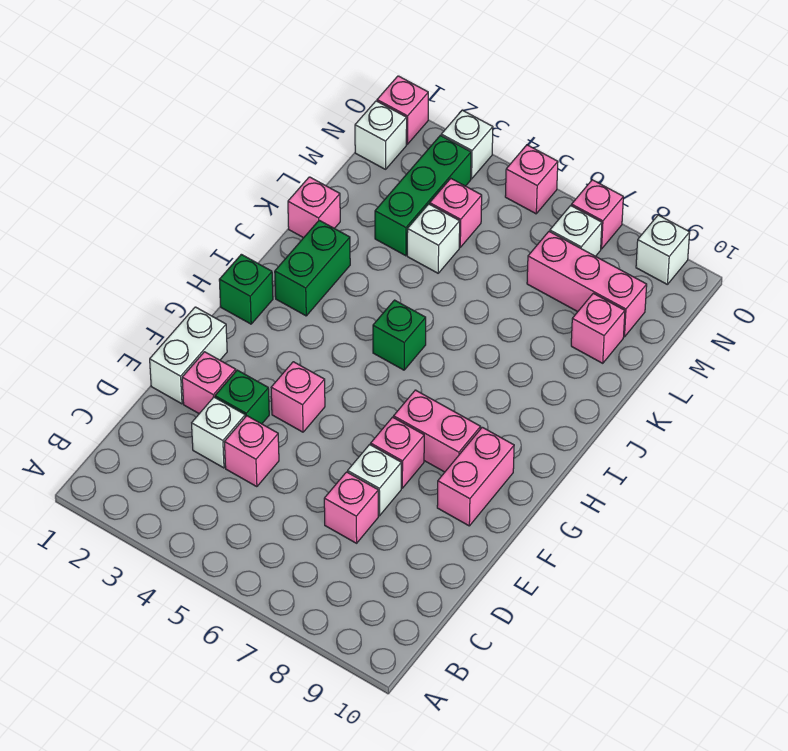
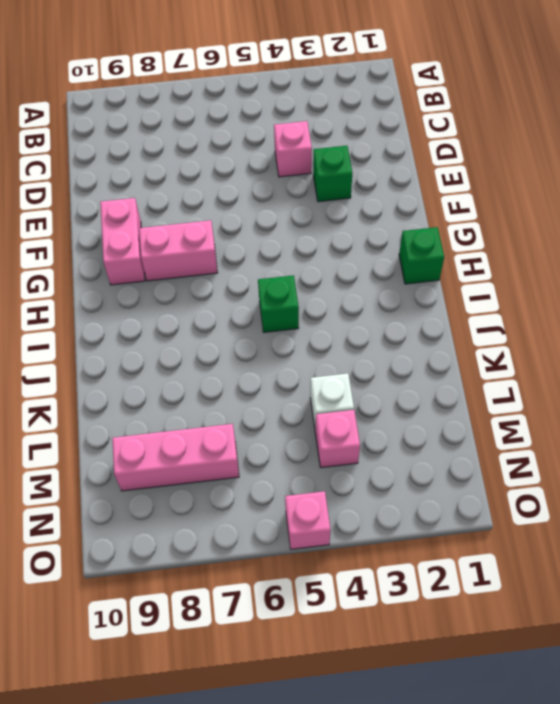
none -> white 1x1 brick [192,397,245,468]
none -> pink 1x1 brick [324,472,378,543]
none -> white 1x2 brick [150,307,227,404]

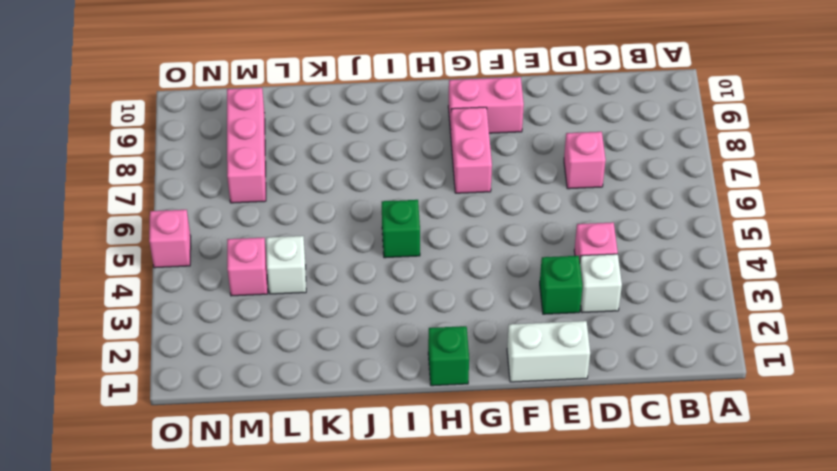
none -> pink 1x1 brick [182,352,236,414]
none -> white 1x1 brick [348,445,401,516]
none -> pink 1x1 brick [271,362,325,432]

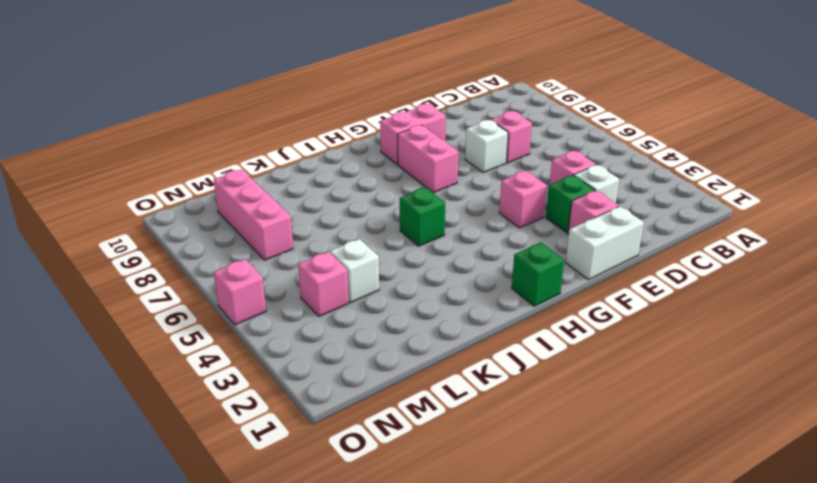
none -> pink 1x1 brick [371,417,424,488]
none -> green 1x2 brick [275,220,350,316]
none -> pink 1x1 brick [288,177,340,238]

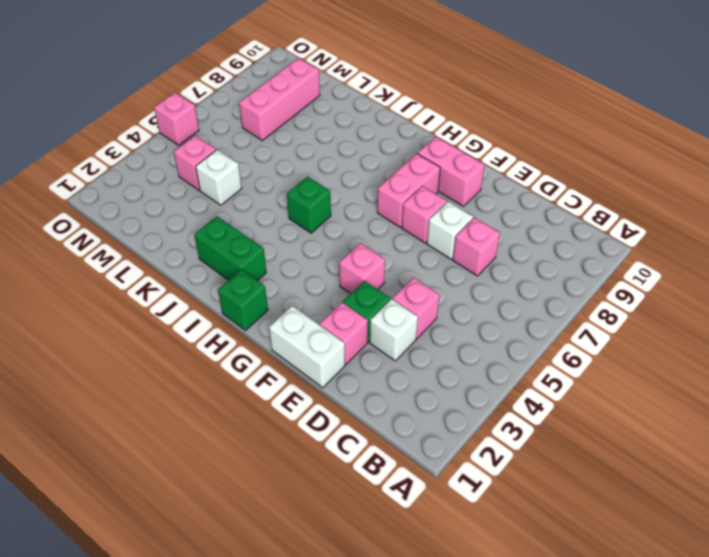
none -> pink 1x1 brick [288,177,340,238]
none -> green 1x3 brick [375,135,471,256]
none -> pink 1x1 brick [571,293,625,363]

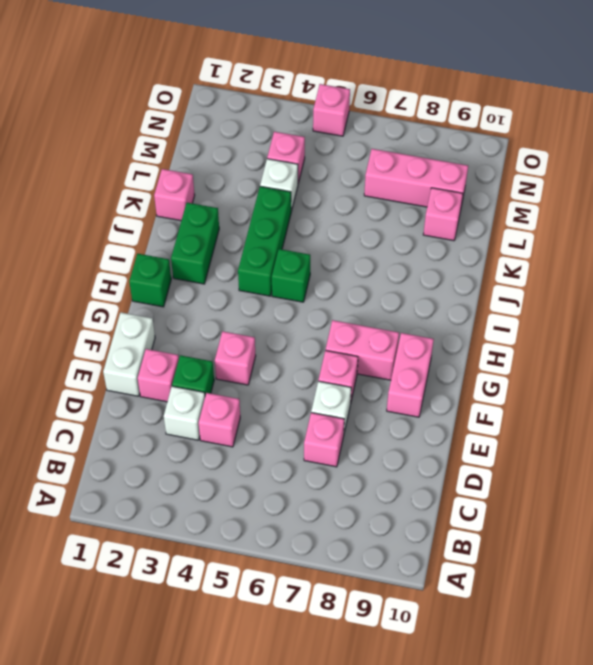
green 1x3 brick [238,186,291,296] -> green 1x3 brick moved to [375,135,471,256]
none -> white 1x1 brick [355,101,407,169]
none -> white 1x1 brick [550,206,602,256]
none -> pink 1x1 brick [377,76,428,144]

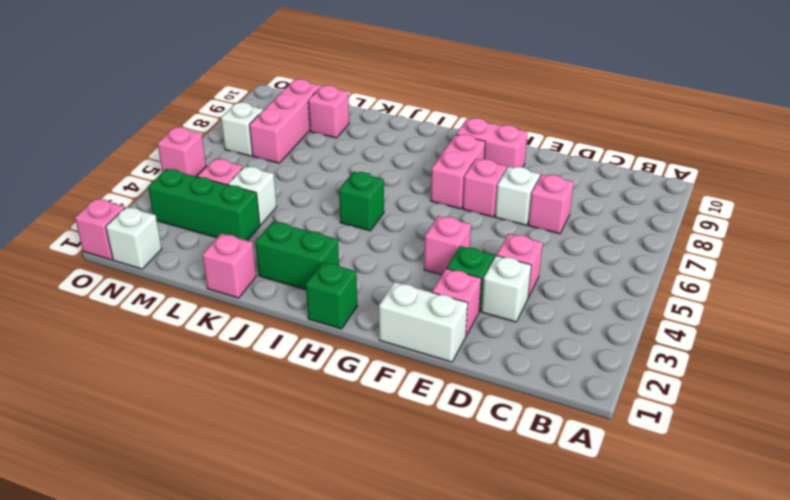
none -> white 1x1 brick [441,110,493,179]
none -> pink 1x1 brick [572,180,623,249]
none -> white 1x1 brick [636,215,690,284]

